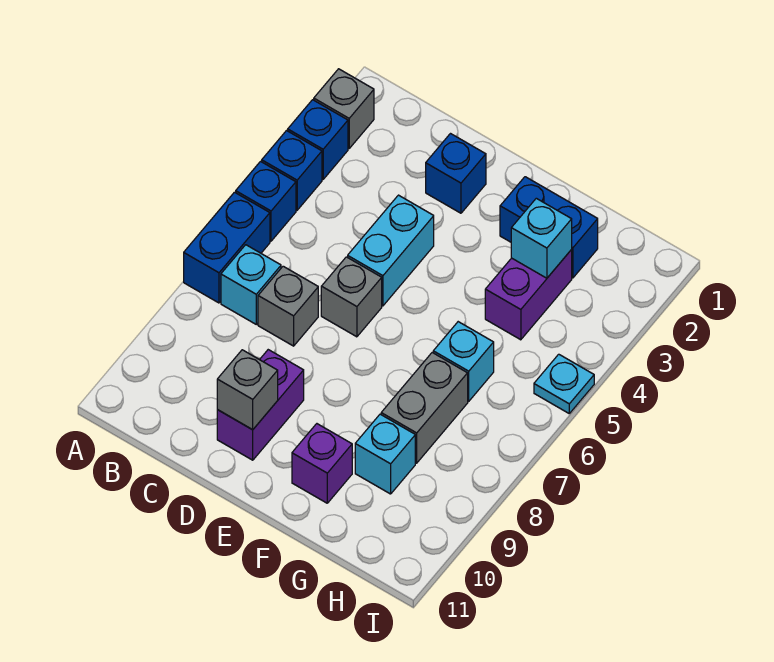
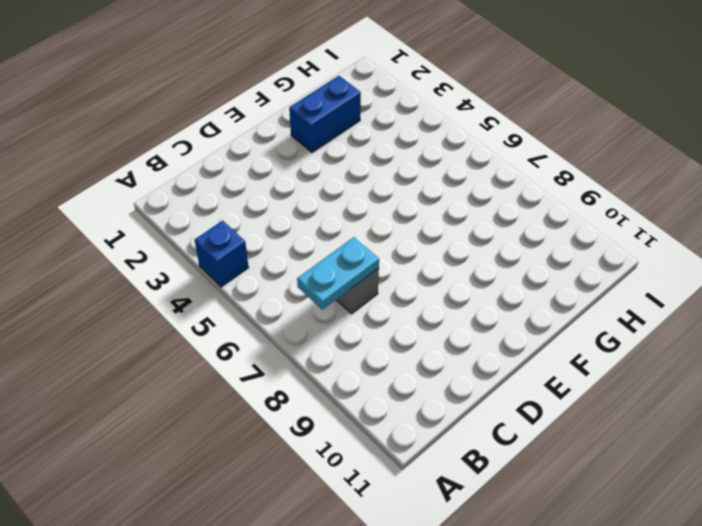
cyan 1x2 plate [297,237,379,310] -> none
none -> grey 1x1 brick [314,69,374,148]
none -> blue 1x1 brick [288,100,348,179]
none -> blue 1x1 brick [236,161,296,241]

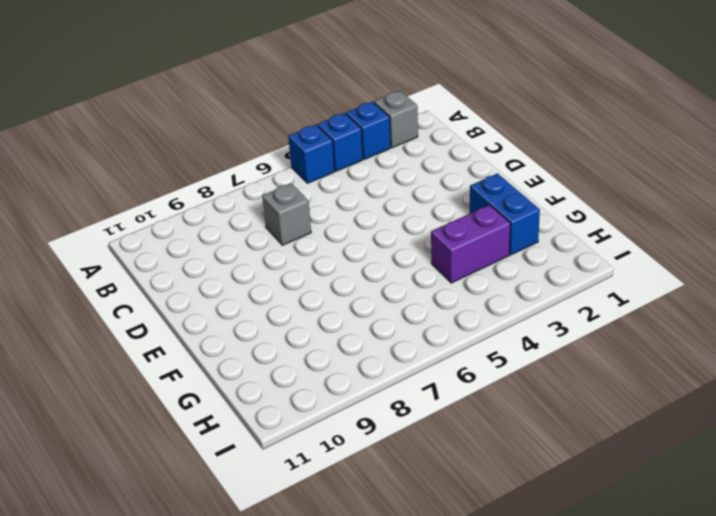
none -> blue 1x2 brick [184,192,270,303]
none -> cyan 1x1 brick [221,245,281,324]
none -> blue 1x1 brick [426,134,486,213]

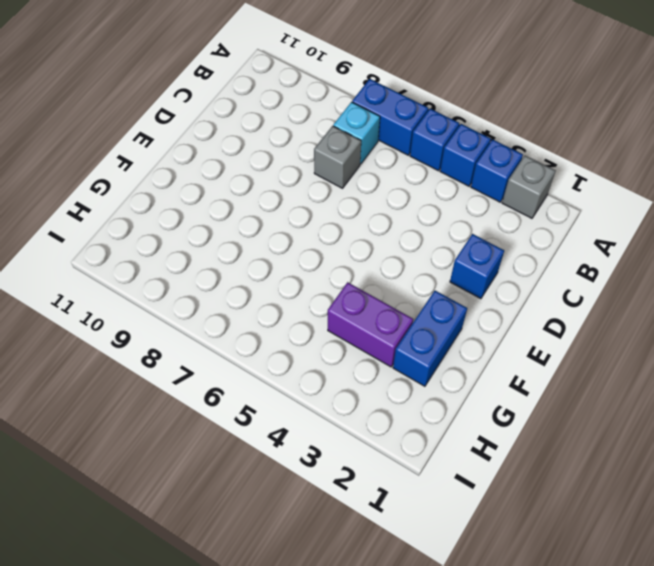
none -> cyan 1x2 brick [348,195,434,306]
none -> grey 1x1 brick [321,257,382,337]
none -> purple 1x2 brick [217,350,304,460]

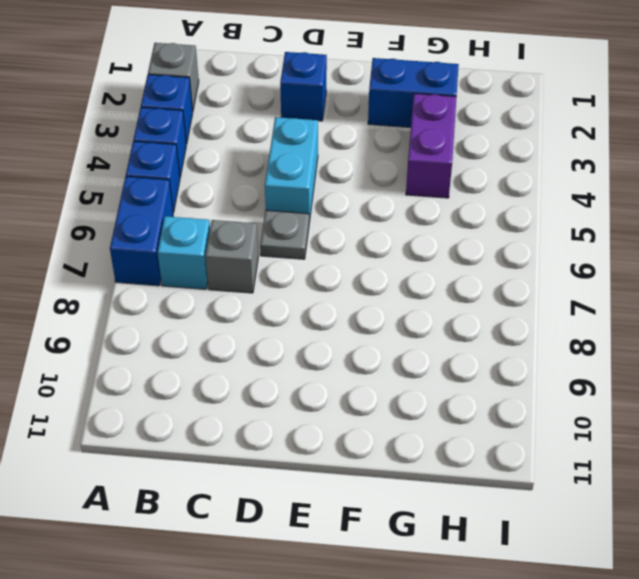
grey 1x1 plate [260,210,309,259] -> grey 1x1 brick [321,257,382,337]
none -> purple 1x2 brick [217,350,304,460]
none -> purple 1x1 brick [292,424,352,503]
none -> cyan 1x1 brick [433,322,494,401]

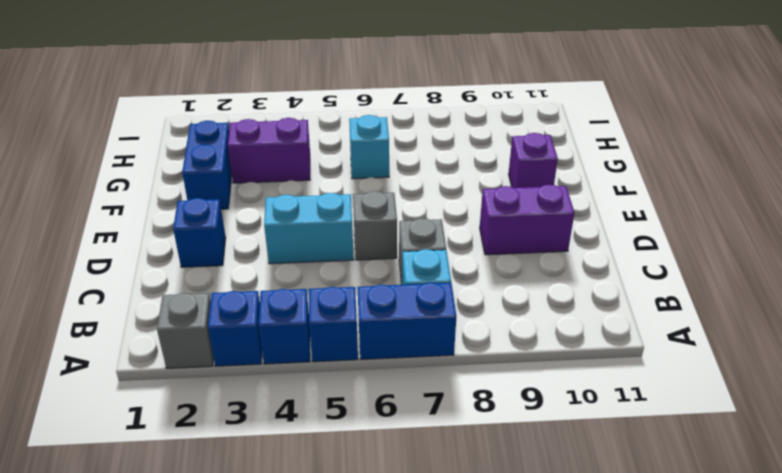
none -> grey 1x2 brick [381,353,468,463]
none -> cyan 1x1 brick [355,414,415,494]
none -> cyan 1x1 plate [534,354,594,413]

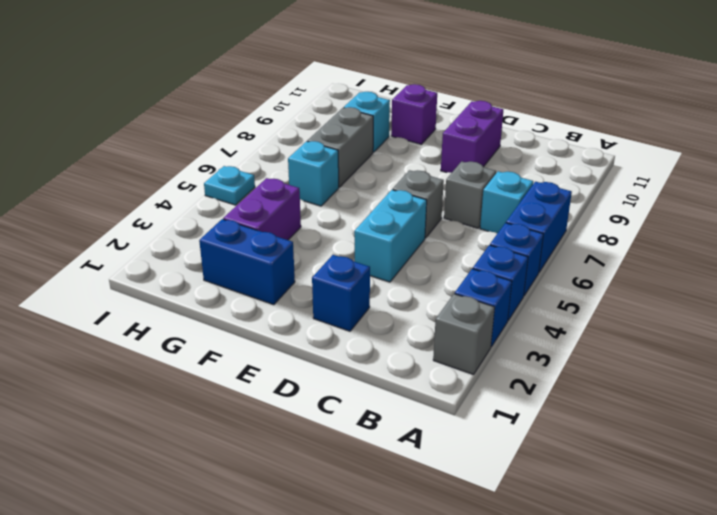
none -> grey 1x1 brick [217,350,278,430]
none -> cyan 1x1 brick [511,198,572,278]

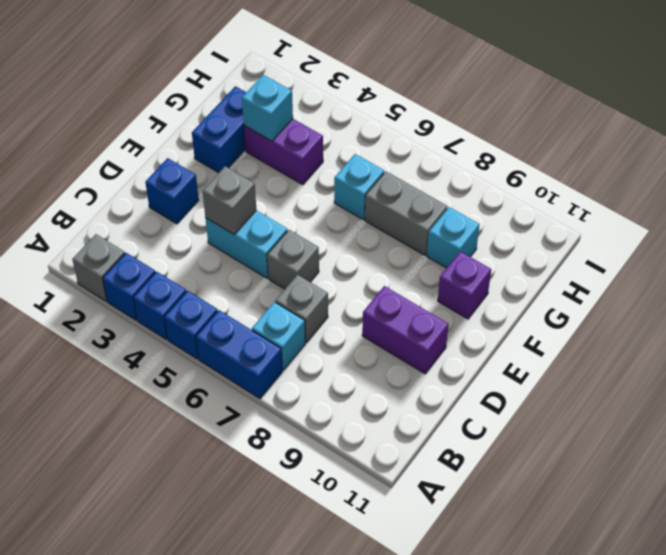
grey 1x1 brick [203,166,256,235] -> grey 1x1 brick moved to [217,350,278,430]
none -> cyan 1x1 plate [534,354,594,413]

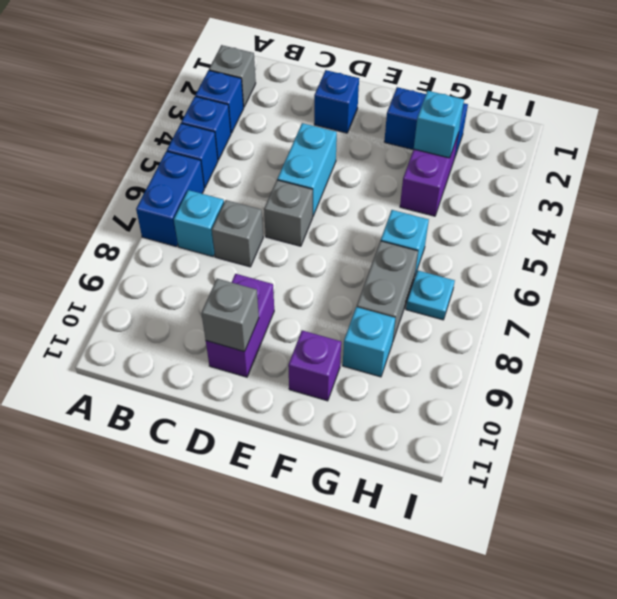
cyan 1x1 plate [406,271,455,320] -> cyan 1x1 plate moved to [534,354,594,413]

